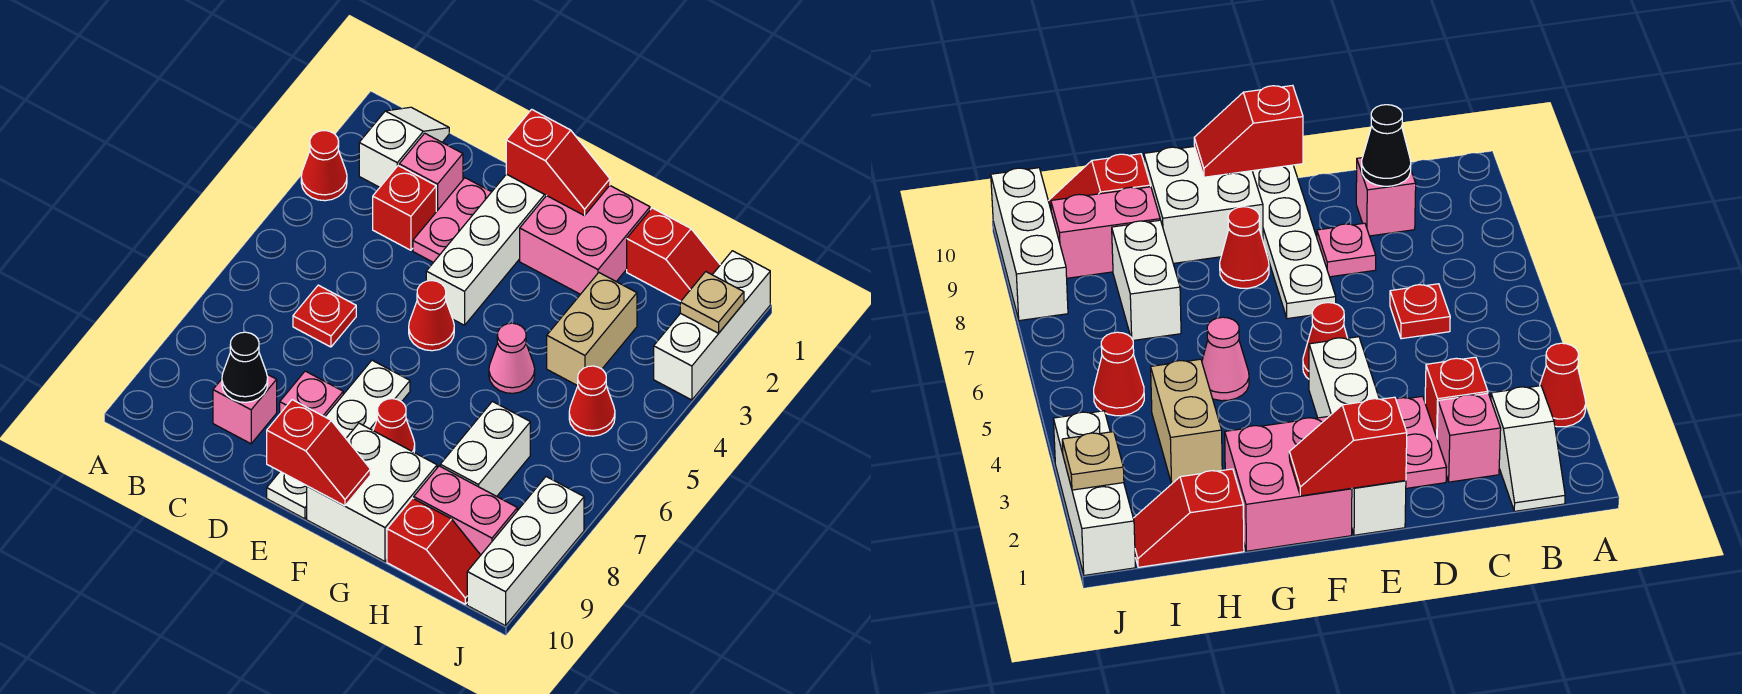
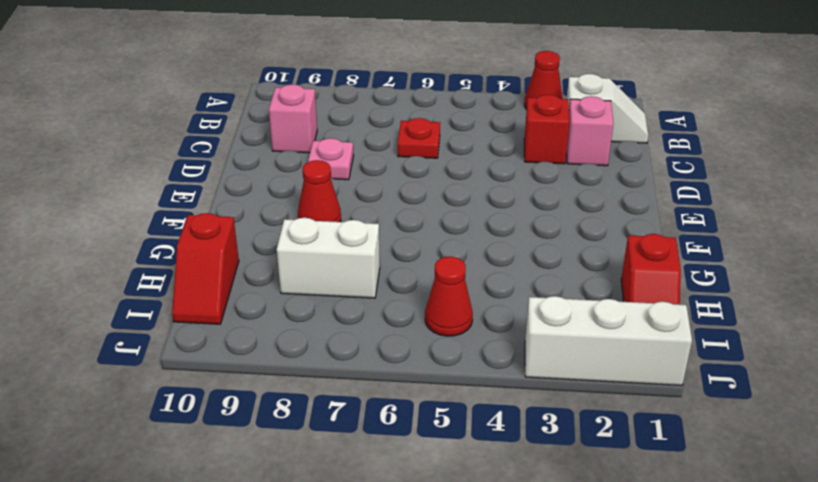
none -> pink 1x2 plate [413,178,491,262]
none -> white 1x4 brick [426,174,546,325]
none -> red 1x1 cone [409,281,454,351]

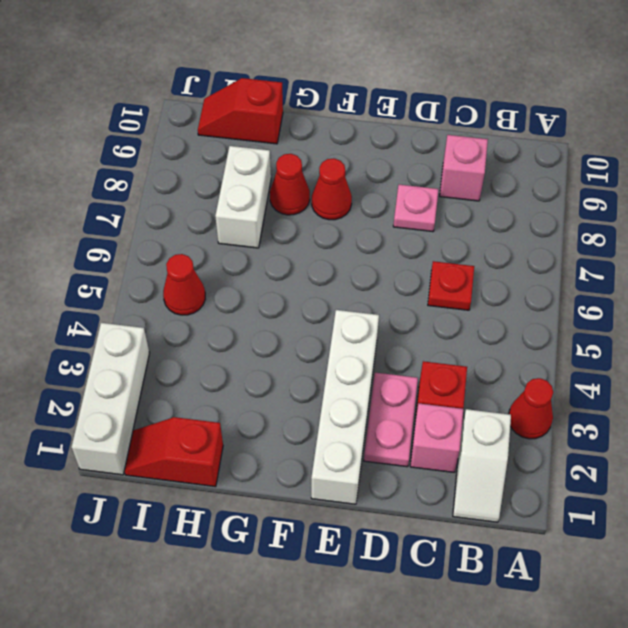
red 1x1 cone [270,154,310,215] -> red 1x1 cone moved to [409,281,454,351]
none -> white 1x4 plate [267,360,410,519]
none -> pink 2x2 brick [520,186,650,294]
none -> white 2x2 brick [307,423,437,561]

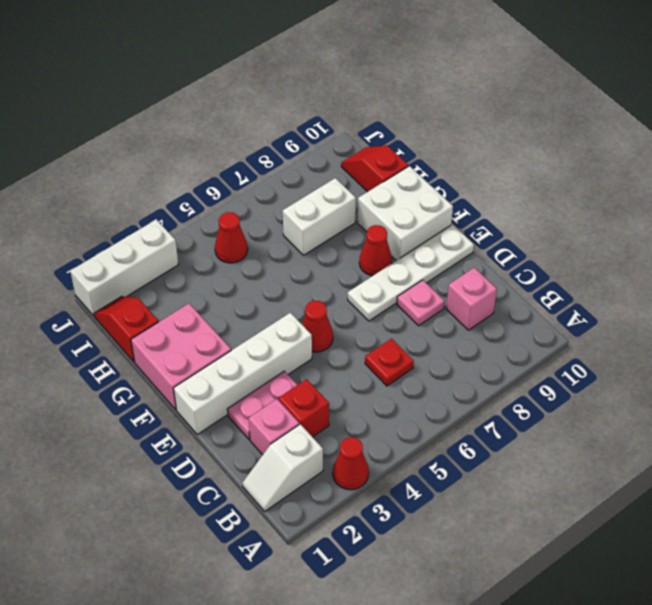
none -> pink 1x1 cone [489,323,535,393]
none -> tan 1x2 brick [547,273,637,386]
none -> pink 1x2 brick [414,466,517,555]

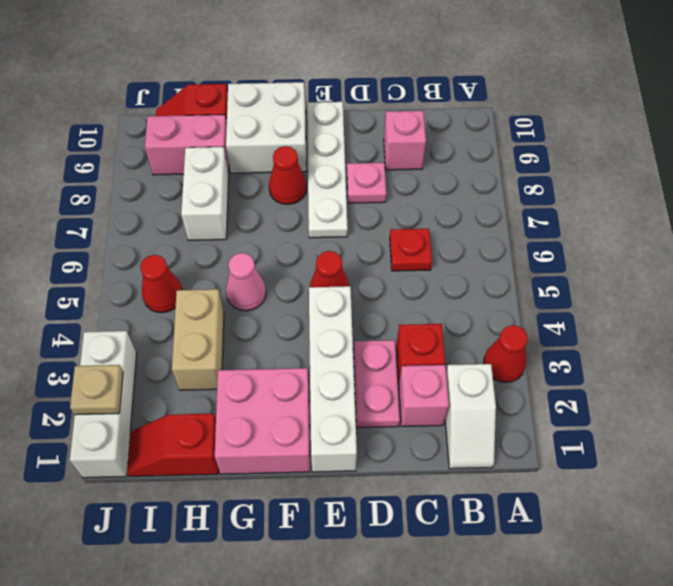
none -> white 1x3 brick [467,477,584,626]
none -> black 1x1 cone [222,332,268,402]
none -> red 1x2 slope [506,109,610,216]

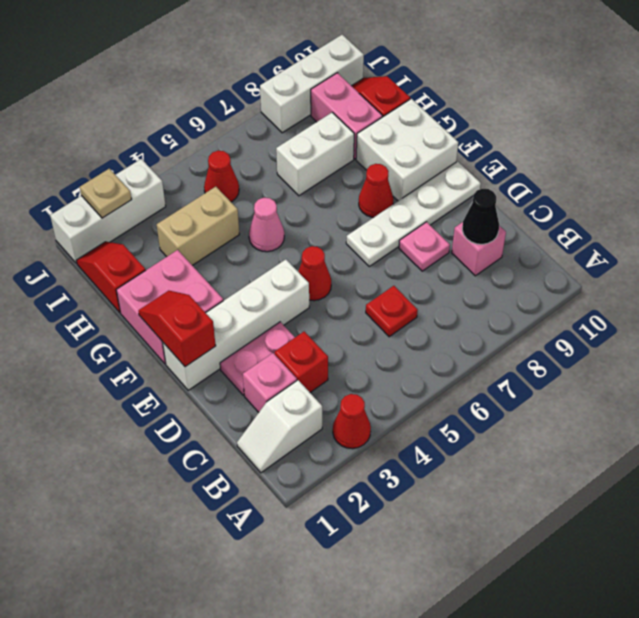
none -> red 1x2 slope [267,400,370,506]

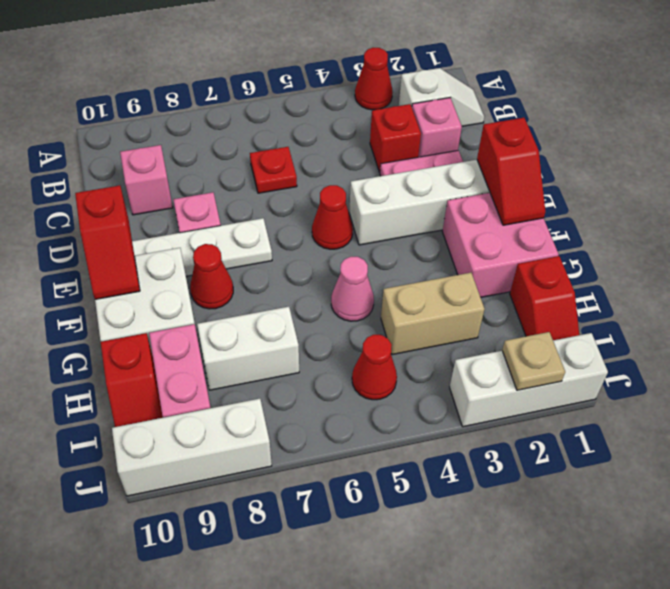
none -> black 1x1 cone [222,332,268,402]

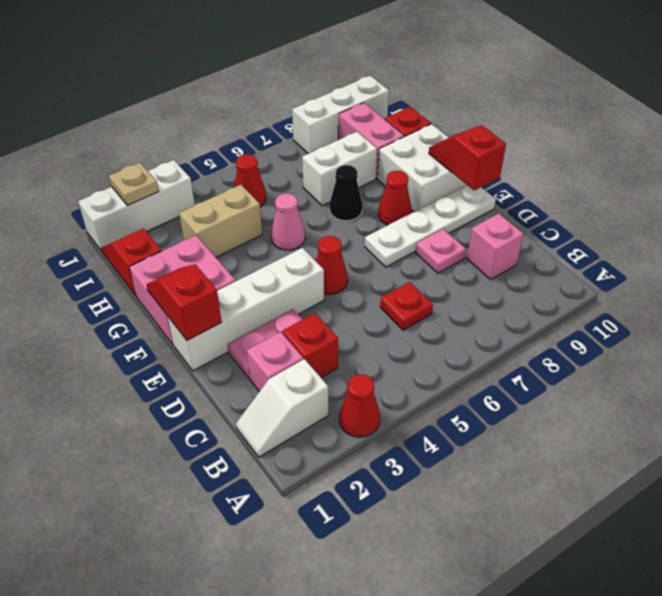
black 1x1 cone [329,165,363,221] -> black 1x1 cone moved to [222,332,268,402]

